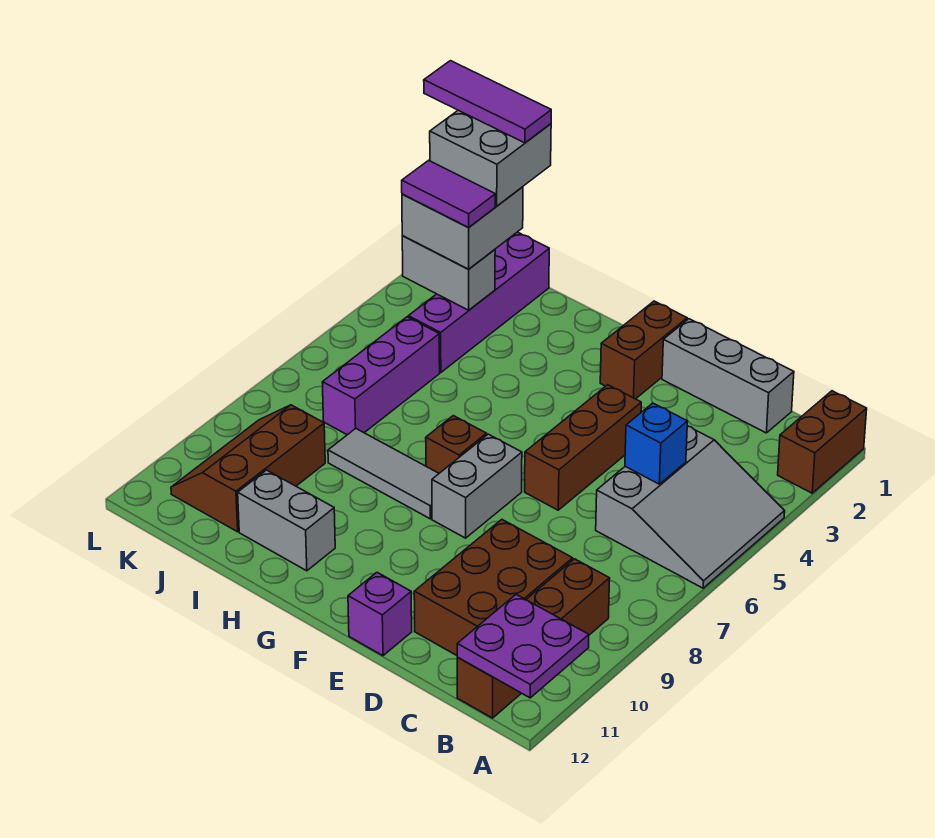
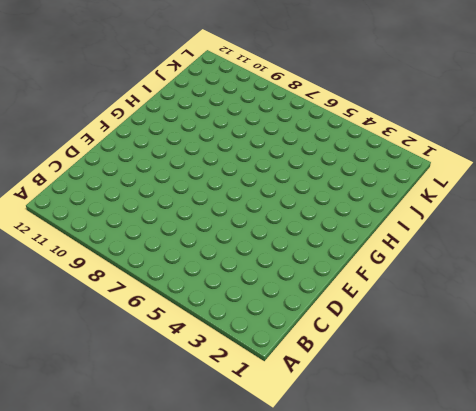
none -> brown 1x2 brick [778,391,867,493]
none -> grey 3x3 slope [596,426,785,588]
none -> brown 1x4 brick [457,559,610,718]

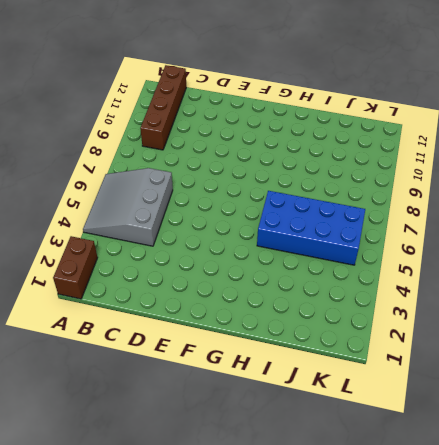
blue 2x4 brick [257,191,365,265] -> purple 1x3 brick [322,317,440,435]
none -> grey 1x3 brick [662,319,794,433]
none -> brown 2x3 brick [414,520,573,655]
none -> brown 1x3 brick [525,385,641,510]

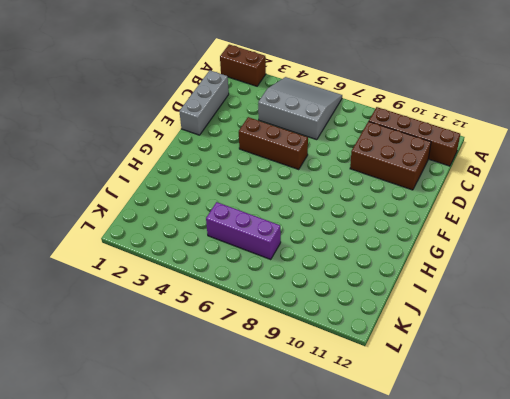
none -> purple 1x1 brick [348,572,412,656]
none -> brown 1x2 brick [600,301,687,399]
none -> grey 1x2 brick [432,434,522,538]

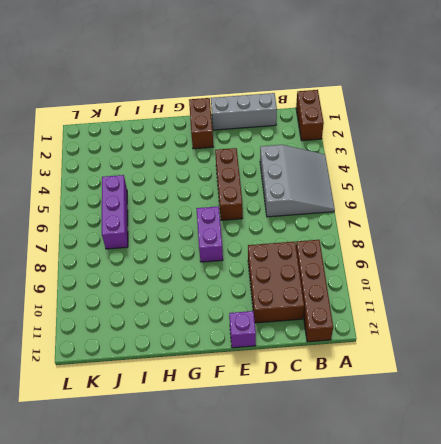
purple 1x2 brick [196,206,223,262] -> grey 1x2 brick [432,434,522,538]
none -> brown 1x1 brick [426,416,487,473]
none -> grey 1x3 tile [328,429,439,519]
none -> grey 1x2 brick [238,470,335,571]

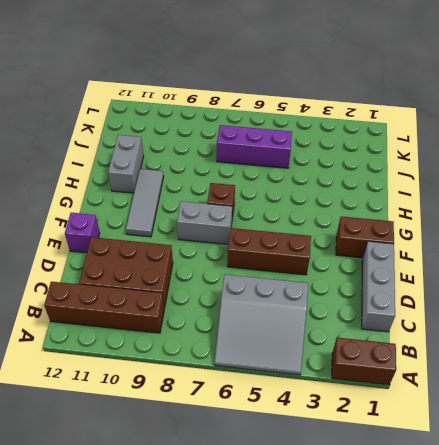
grey 1x3 tile [126,169,164,237] -> grey 1x3 tile moved to [328,429,439,519]
none -> purple 1x4 brick [408,232,549,373]
none -> brown 2x3 slope [171,405,325,532]
none -> purple 2x2 plate [457,594,589,698]

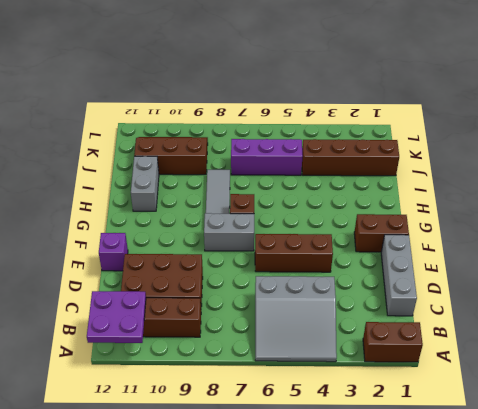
brown 1x4 brick [302,139,399,176] -> purple 1x4 brick [408,232,549,373]
none -> blue 1x1 brick [625,403,688,484]
none -> grey 1x2 brick [402,236,495,310]
none -> grey 2x2 brick [402,187,523,269]

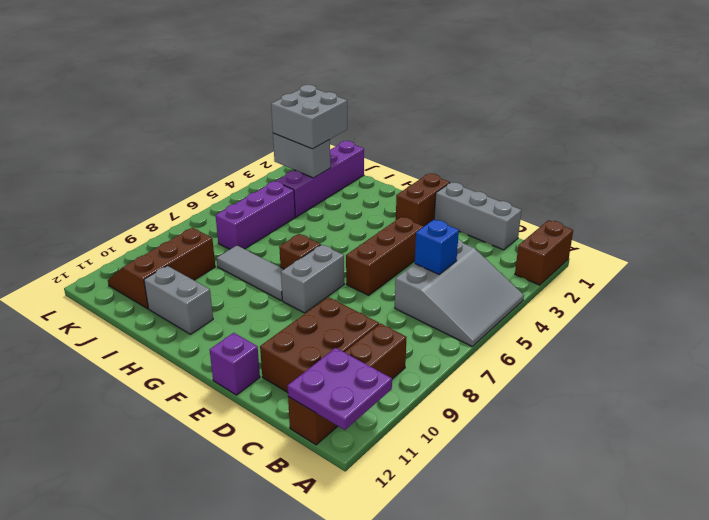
none -> grey 2x2 brick [430,110,551,206]
none -> purple 1x2 tile [402,160,495,228]
none -> purple 1x3 tile [424,61,551,143]

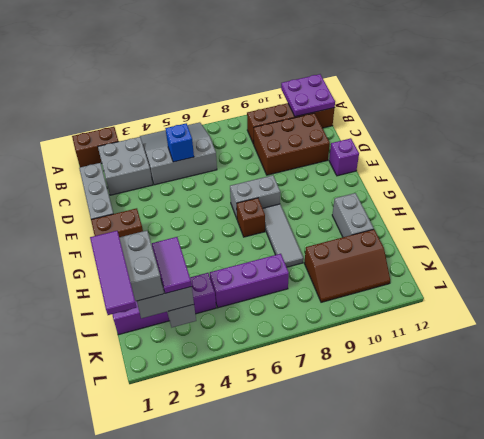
grey 2x2 brick [98,137,153,195] -> none
none -> brown 1x3 brick [525,385,641,510]

